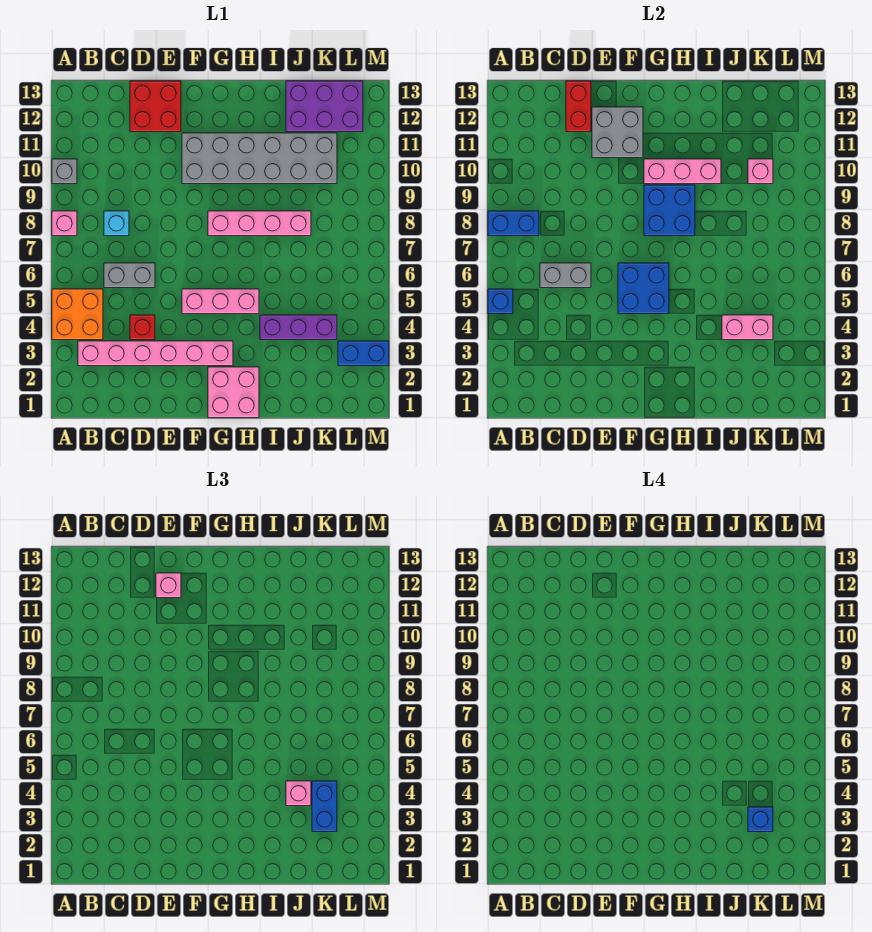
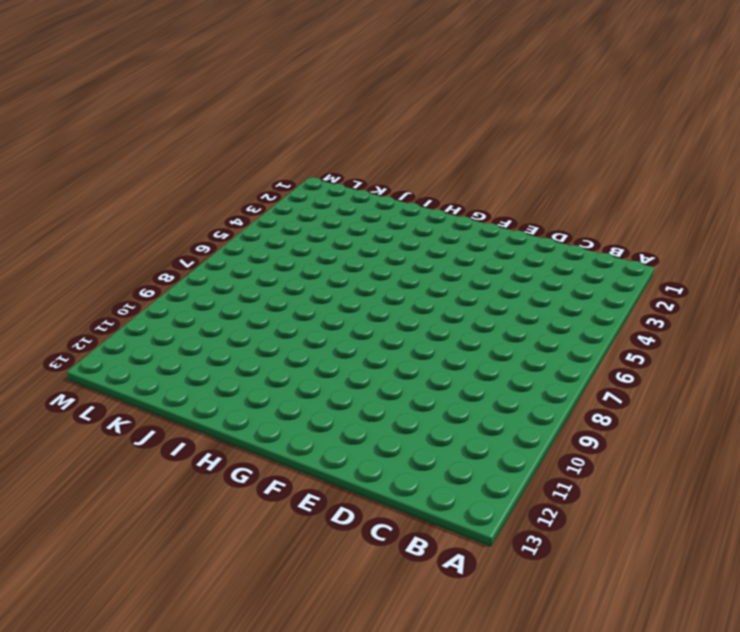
none -> orange 2x2 brick [52,289,103,340]
none -> pink 1x1 brick [52,211,77,236]
none -> grey 1x1 brick [52,159,77,184]

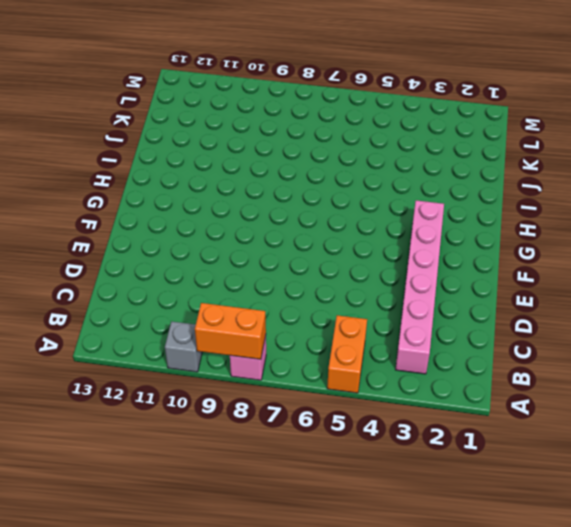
orange 1x2 brick [327,315,367,393] -> orange 2x2 brick [52,289,103,340]
orange 1x2 brick [195,303,266,359] -> blue 1x2 brick [488,211,539,236]
none -> grey 1x2 brick [104,263,155,288]
none -> cyan 1x1 brick [104,211,129,236]
none -> red 1x1 brick [130,315,155,340]

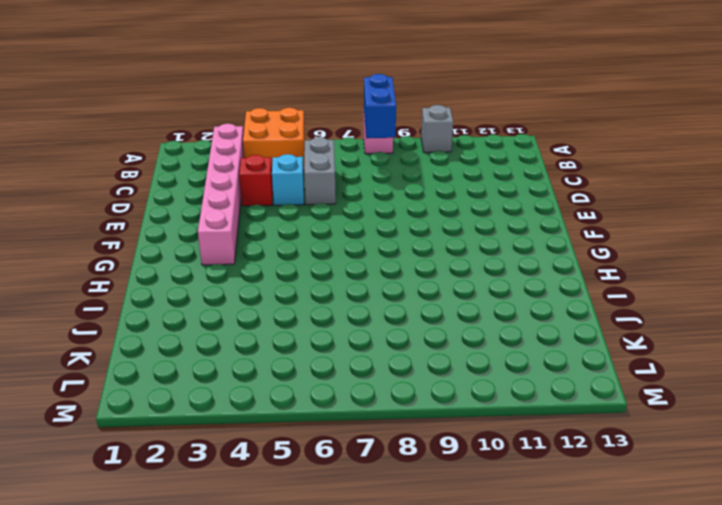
cyan 1x1 brick [272,154,304,205] -> cyan 1x1 brick moved to [104,211,129,236]
none -> red 2x2 brick [130,81,181,132]
none -> pink 1x3 brick [182,289,259,314]
none -> grey 2x6 brick [182,133,337,184]

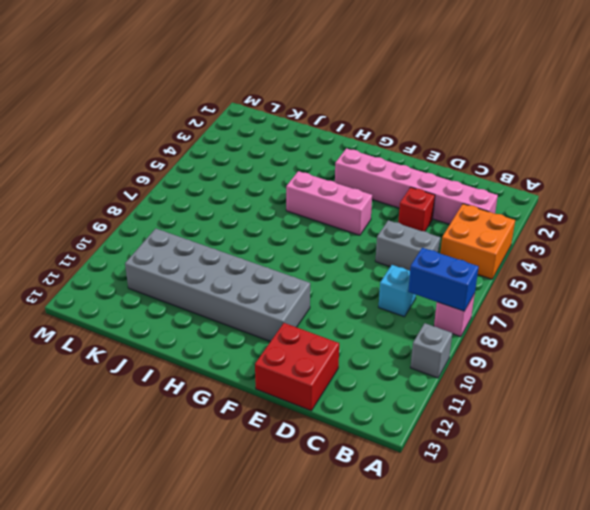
none -> pink 2x2 brick [208,367,259,418]
none -> pink 1x4 brick [208,211,311,236]
none -> purple 1x3 brick [260,315,337,340]

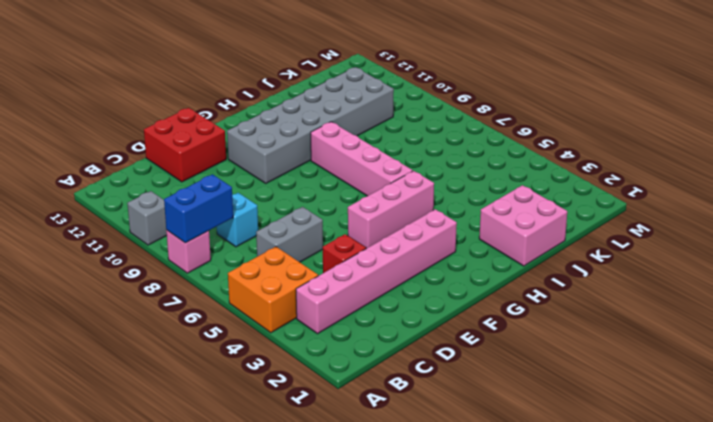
pink 1x4 brick [311,122,413,196] -> pink 1x4 brick turned to [208,211,311,236]
pink 2x2 brick [479,185,567,266] -> pink 2x2 brick moved to [208,367,259,418]
none -> purple 1x3 brick [260,315,337,340]
none -> purple 2x3 brick [286,81,363,132]
none -> blue 1x2 brick [338,341,389,366]

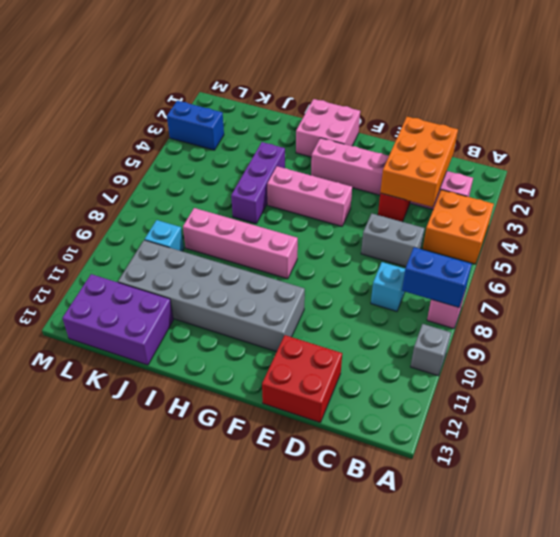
orange 2x3 brick [380,117,458,207] -> none
purple 1x3 brick [231,142,285,224] -> purple 1x3 brick turned to [260,315,337,340]
cyan 1x1 brick [145,220,184,251] -> none
none -> blue 1x1 brick [488,289,513,314]
none -> grey 1x2 brick [540,263,591,288]
none -> red 1x2 brick [566,81,591,132]

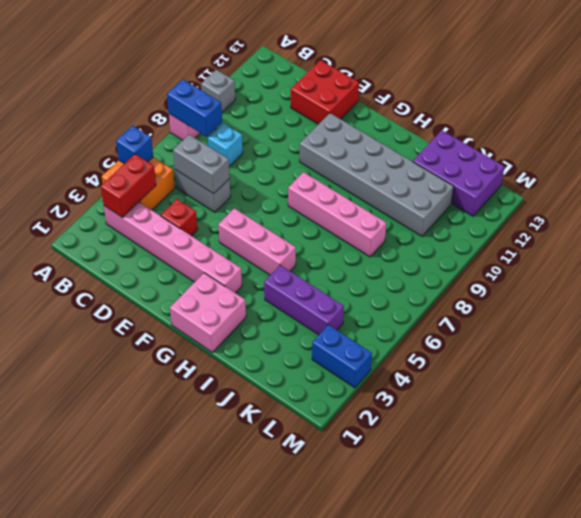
red 1x2 brick [101,154,156,218] -> red 1x2 brick moved to [566,81,591,132]
none -> grey 2x2 brick [592,107,643,158]
none -> blue 2x2 brick [618,263,669,314]
none -> blue 2x2 brick [644,185,695,236]

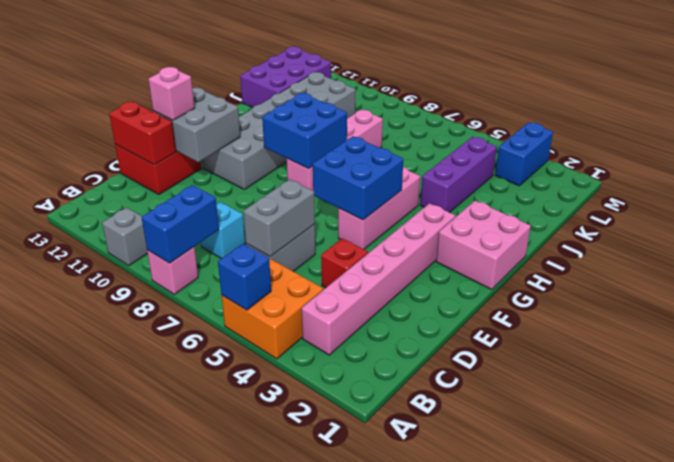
none -> pink 1x3 brick [644,159,721,184]
none -> pink 1x2 brick [722,315,773,340]
none -> pink 1x1 brick [748,159,773,184]

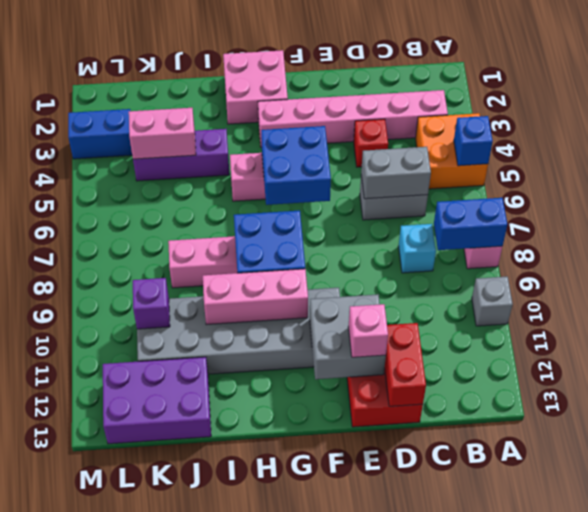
purple 1x1 brick [133,278,170,329] -> pink 1x1 brick [748,159,773,184]
none -> pink 1x1 brick [286,781,311,806]
none -> blue 1x2 brick [312,781,337,832]
none -> blue 1x1 brick [748,807,773,832]

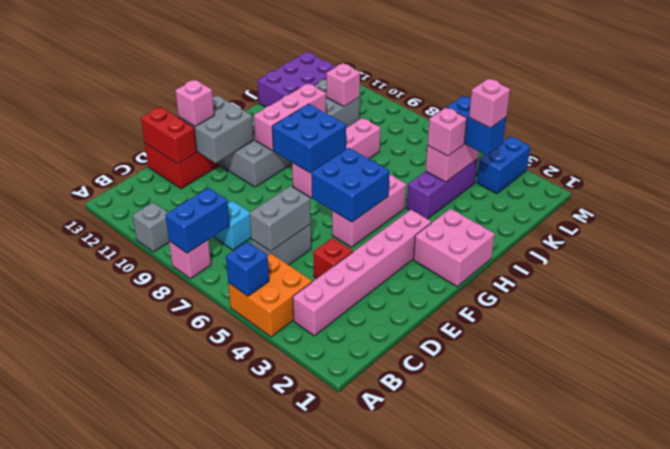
pink 1x1 brick [469,79,510,128] -> blue 1x1 brick [748,807,773,832]

